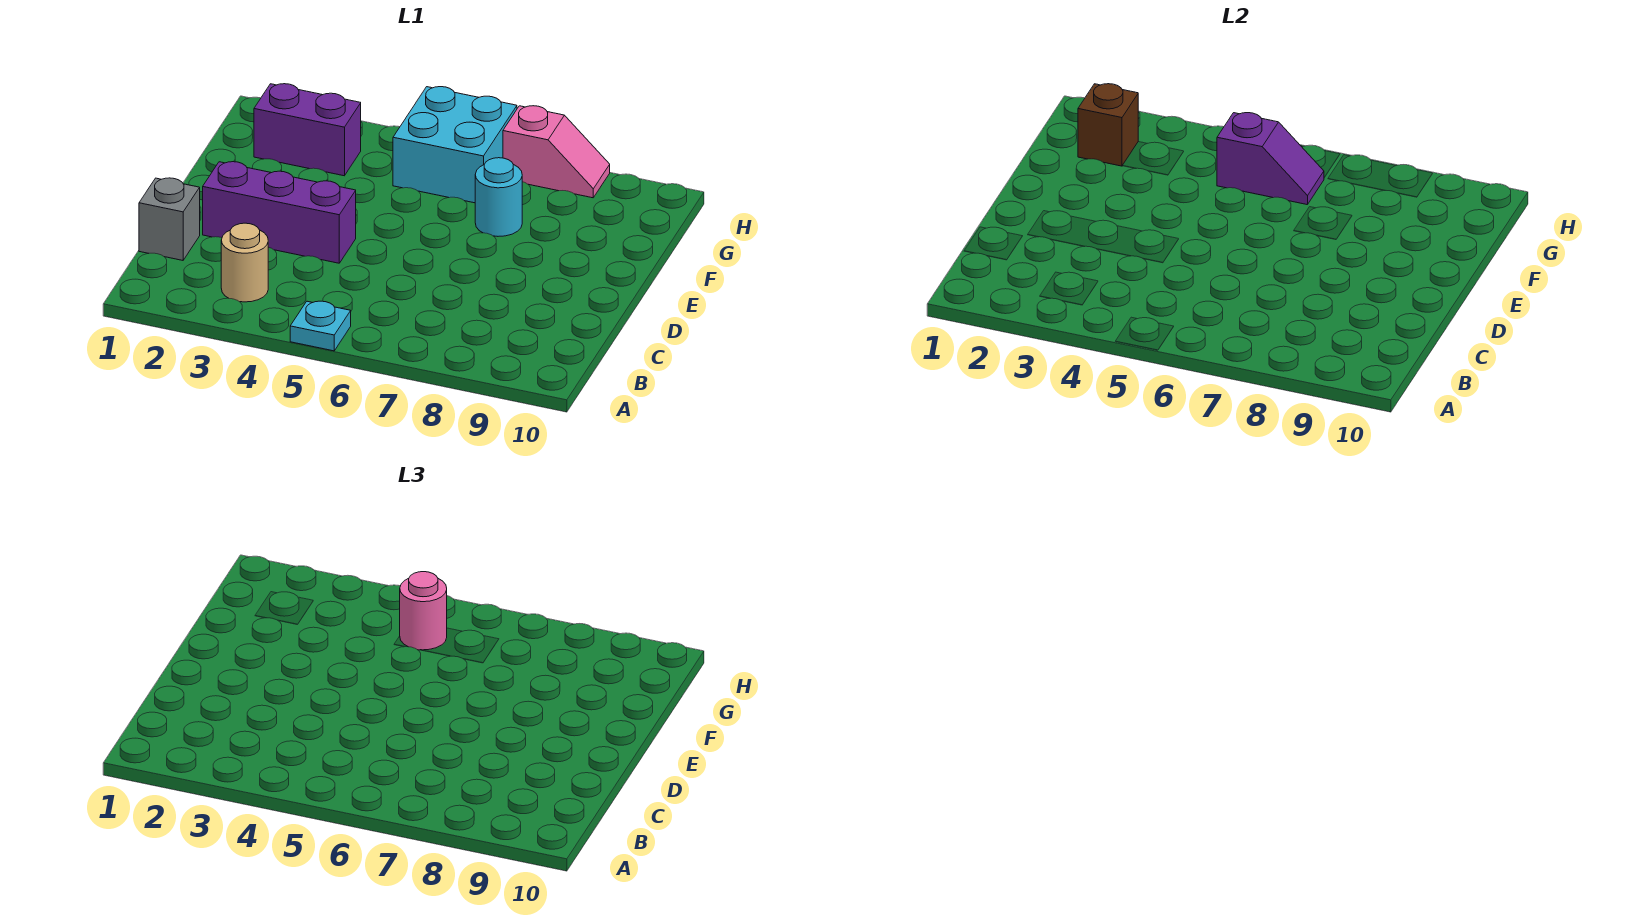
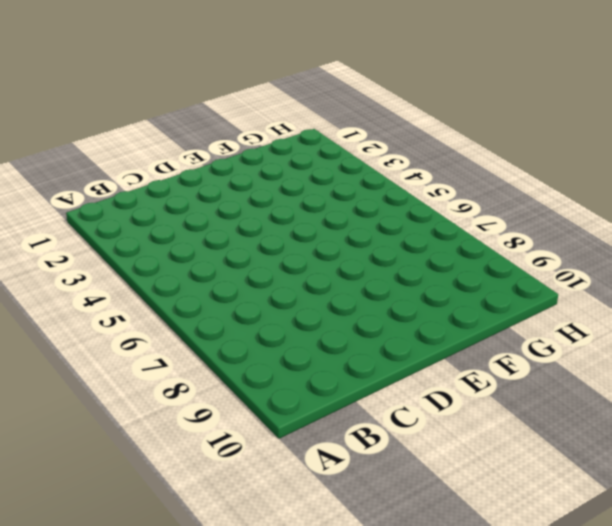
none -> cyan 1x1 plate [290,301,351,351]
none -> tan 1x1 round brick [221,223,268,302]

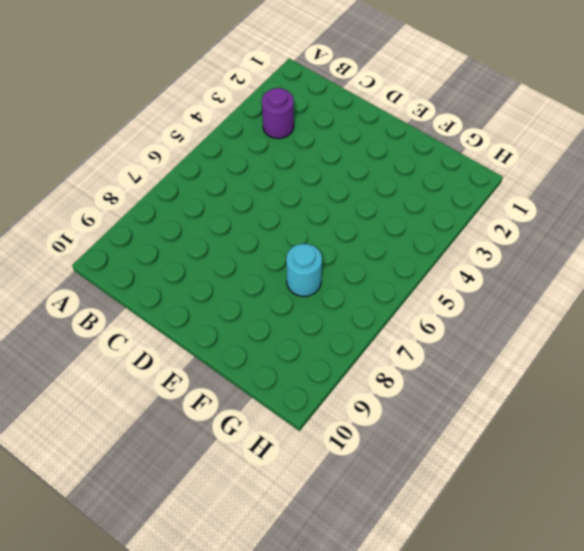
purple 1x1 round brick [262,88,294,139] -> tan 1x1 round brick [221,223,268,302]
none -> cyan 1x1 plate [290,301,351,351]
none -> grey 1x1 brick [139,178,200,260]

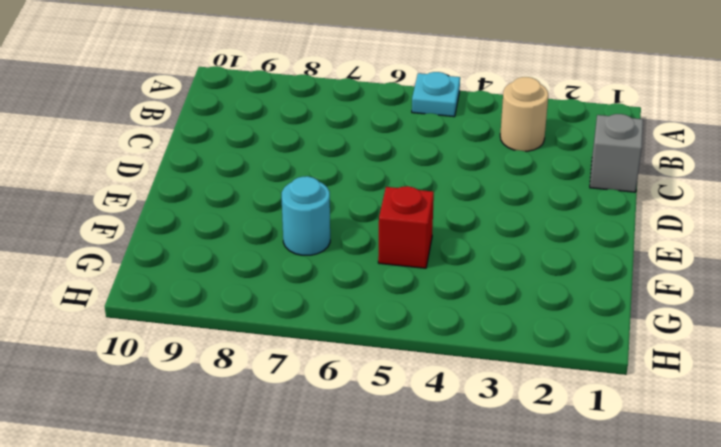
red 1x1 brick [378,186,434,268] -> none
none -> purple 1x3 brick [203,162,356,263]
none -> purple 1x2 brick [254,84,361,176]

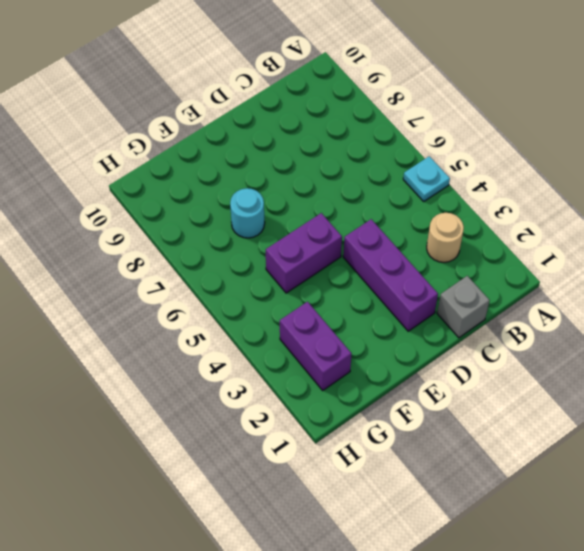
purple 1x2 brick [266,213,342,293] -> none
none -> cyan 2x2 brick [393,87,517,203]
none -> pink 1x2 slope [503,106,610,198]

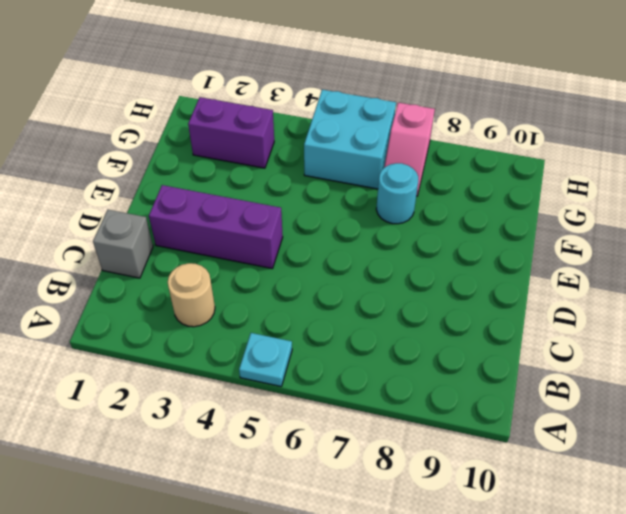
pink 1x2 slope [384,103,435,196] -> pink 1x2 slope turned to [503,106,610,198]
none -> brown 1x1 brick [1078,84,1139,166]
none -> purple 1x2 slope [1217,113,1324,205]

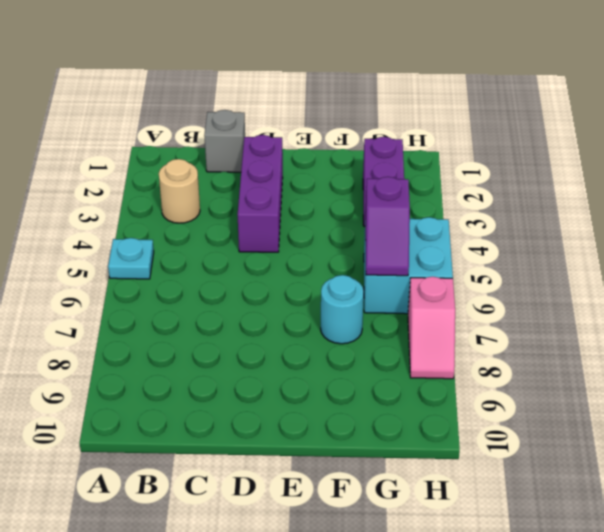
none -> brown 1x1 brick [1078,84,1139,166]
none -> pink 1x1 round brick [400,572,447,650]

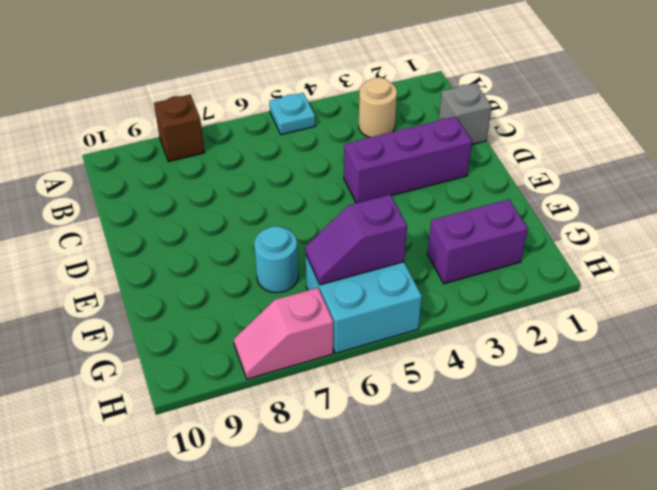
brown 1x1 brick [154,95,205,162] -> brown 1x1 brick moved to [1078,84,1139,166]
none -> pink 1x1 round brick [400,572,447,650]

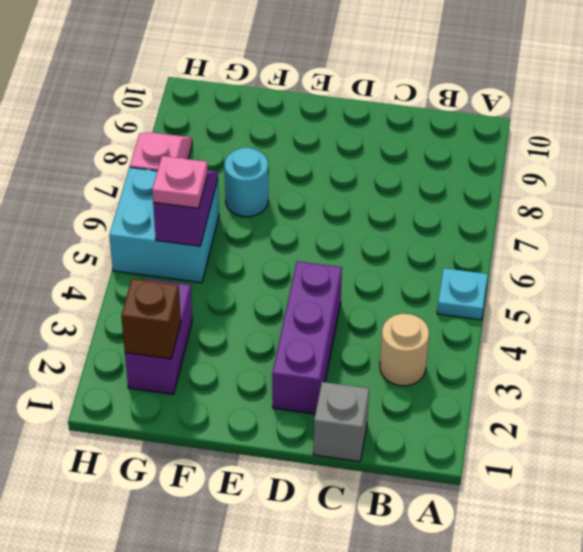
pink 1x1 plate [152,156,208,208] -> pink 1x1 round brick [400,572,447,650]

